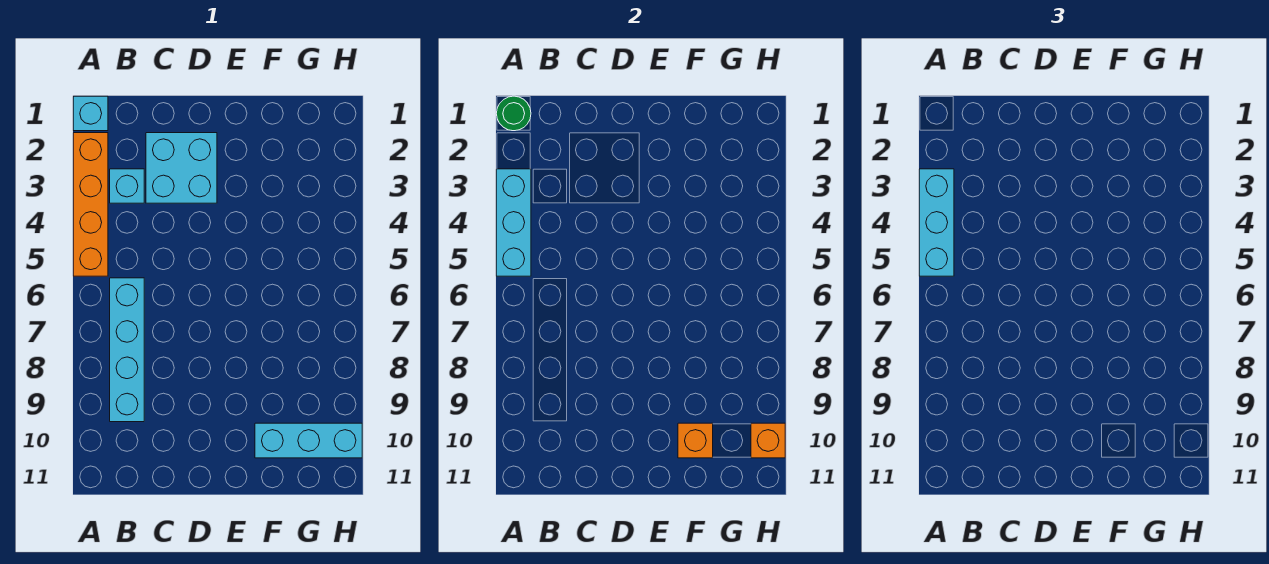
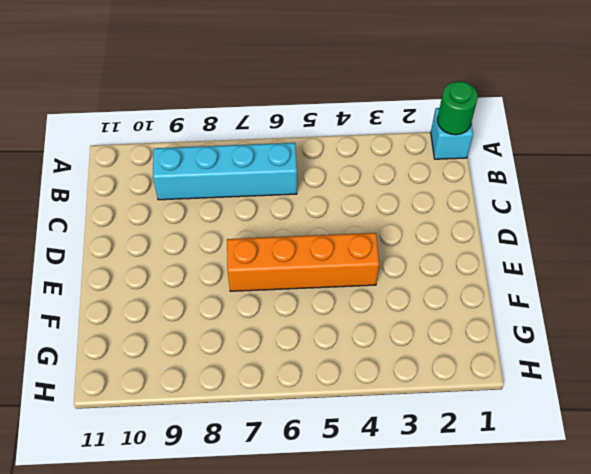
orange 1x4 brick [227,233,379,291] -> orange 1x4 brick moved to [73,133,108,276]
none -> cyan 1x1 brick [110,169,144,203]
none -> cyan 2x2 brick [146,133,217,203]

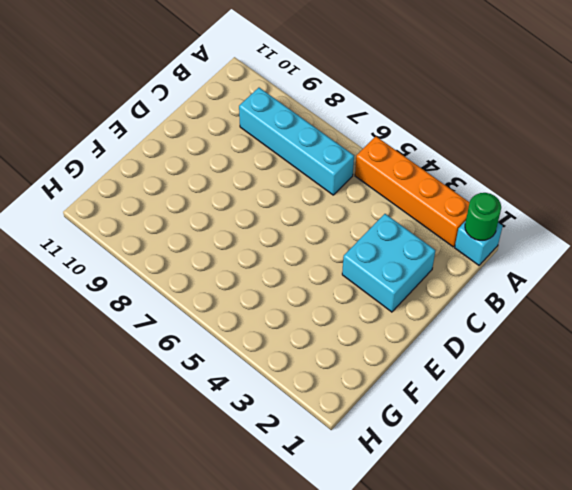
none -> cyan 1x1 brick [110,169,144,203]
none -> cyan 1x3 brick [255,423,362,458]

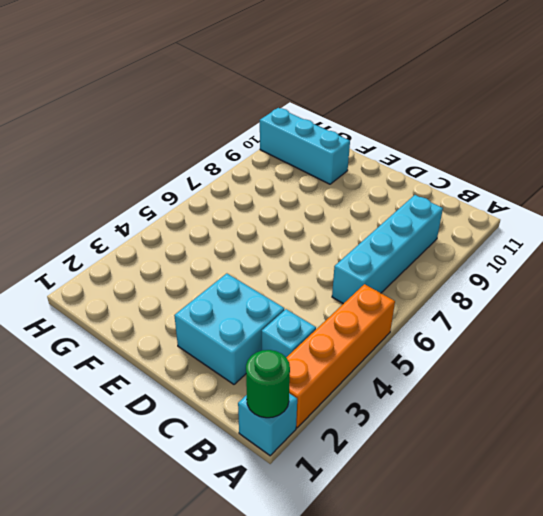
none -> cyan 1x3 brick [496,169,531,276]
none -> orange 1x1 brick [678,423,713,458]

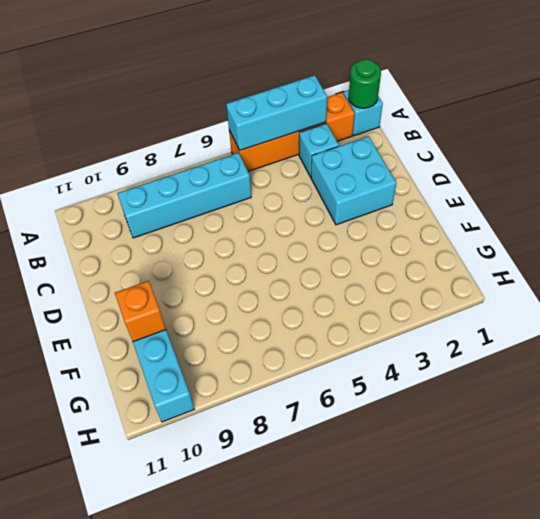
none -> orange 1x1 brick [751,423,785,458]
none -> cyan 1x3 brick [919,169,954,276]

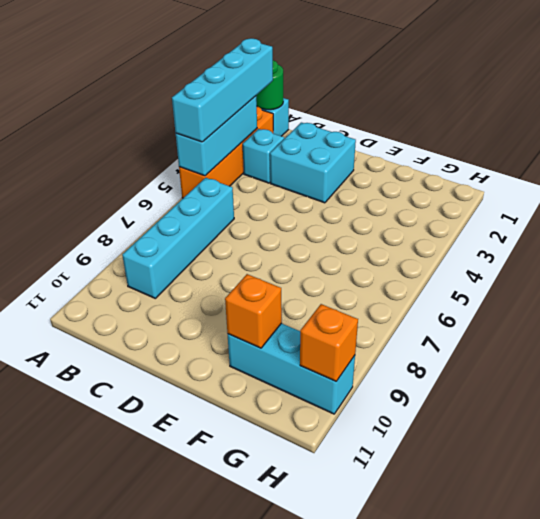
cyan 1x4 brick [172,38,273,142] -> cyan 1x3 brick [919,169,954,276]

